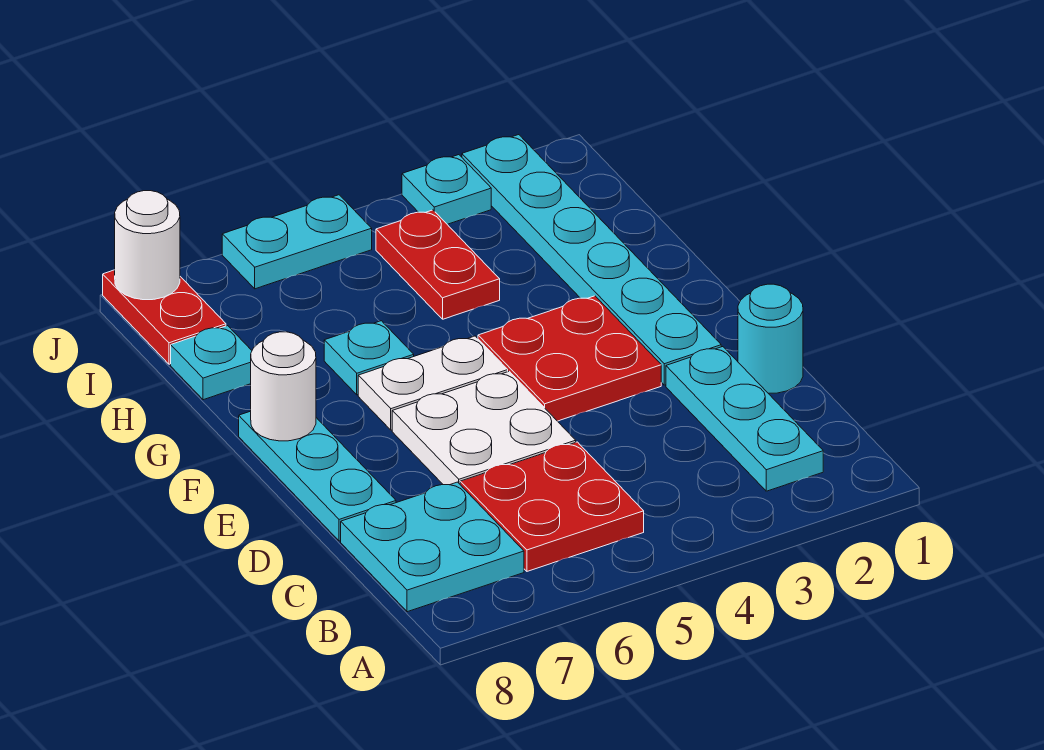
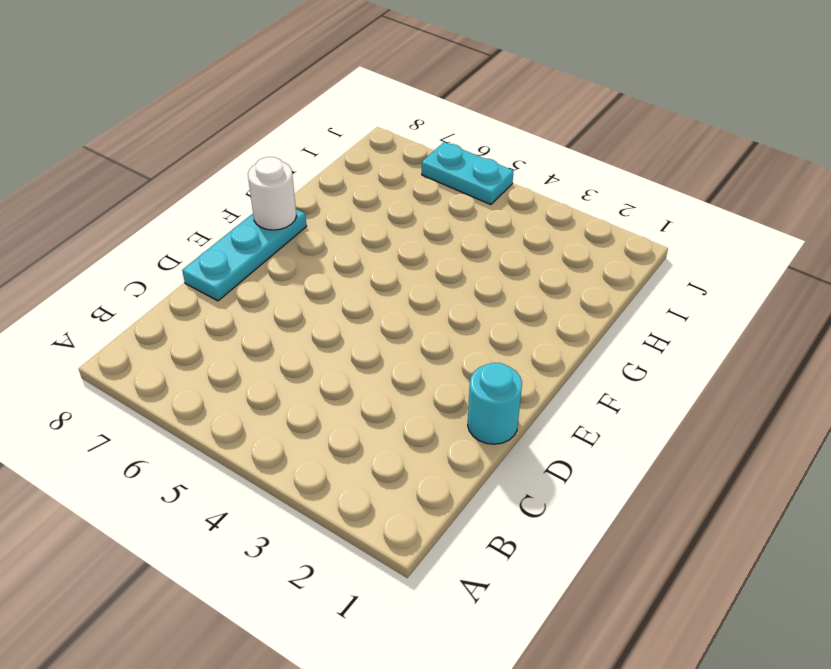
none -> cyan 1x3 plate [666,347,823,491]
none -> red 2x2 plate [460,442,644,571]
none -> cyan 2x2 plate [341,482,524,612]

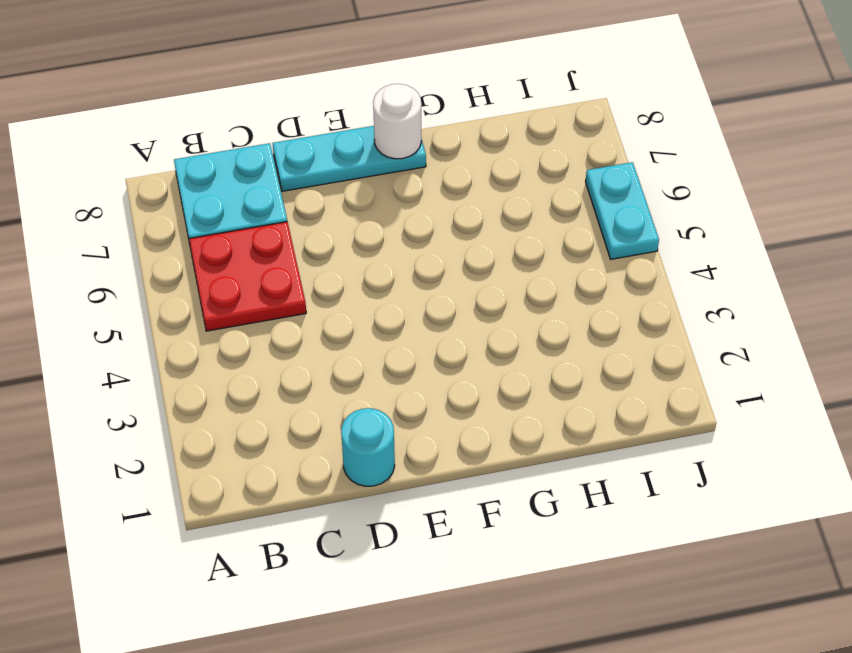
none -> cyan 1x3 plate [666,347,823,491]
none -> white 2x2 plate [392,371,576,485]
none -> cyan 1x6 plate [462,135,721,385]

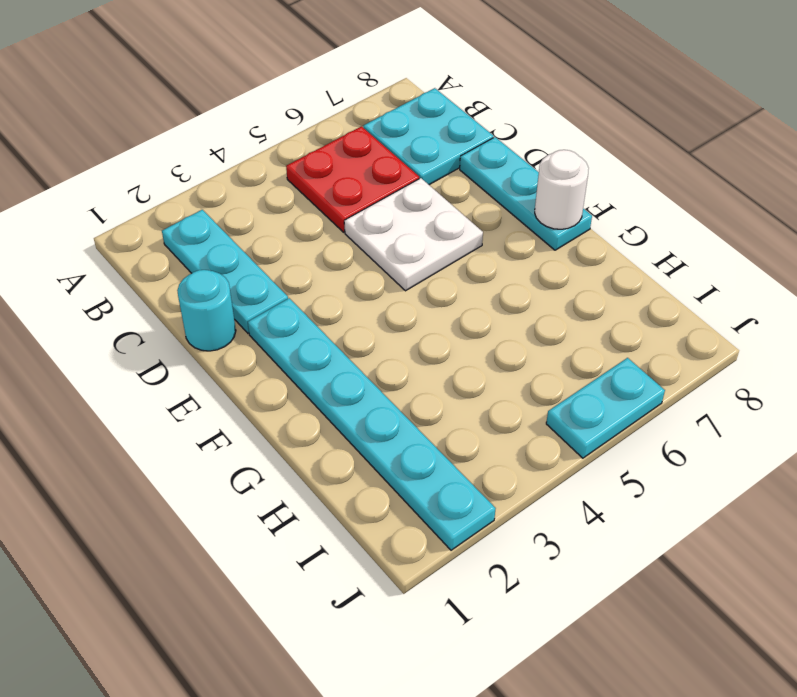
none -> red 2x2 plate [478,296,661,421]
none -> white 1x2 plate [358,336,508,430]
none -> cyan 1x1 plate [324,321,414,395]

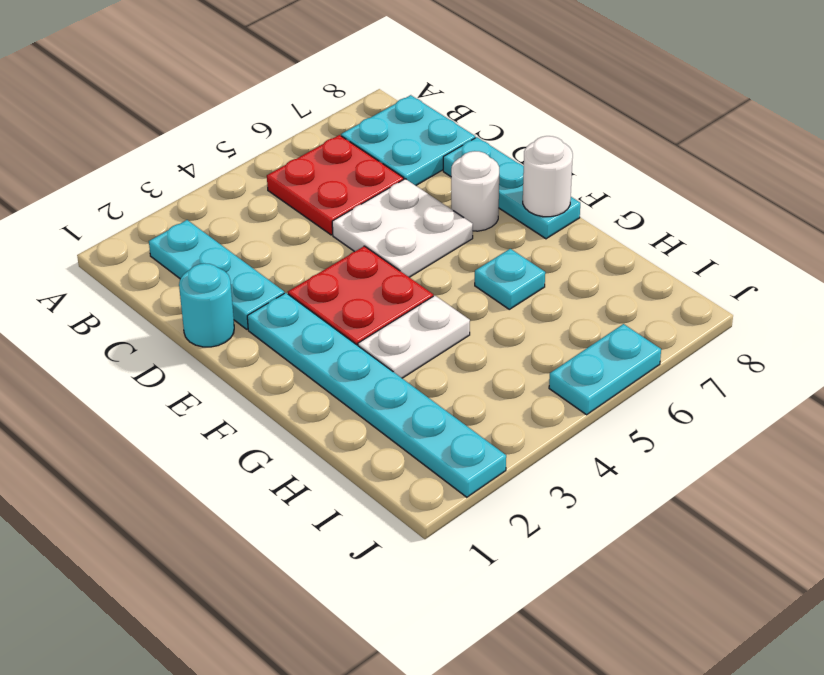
white 1x1 round brick [451,151,499,231] -> white 1x1 round brick moved to [115,191,180,300]
white 1x2 plate [358,296,470,378] -> white 1x2 plate moved to [358,336,508,430]
none -> red 1x2 plate [376,210,500,319]
none -> cyan 1x1 plate [171,326,252,400]
none -> red 1x2 plate [103,270,226,364]

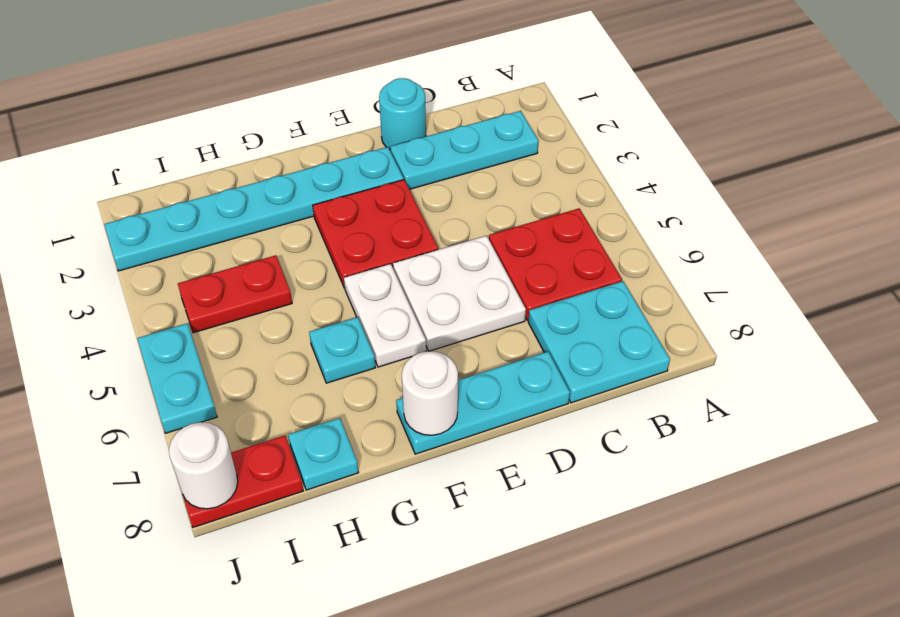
none -> cyan 1x1 plate [402,155,491,224]

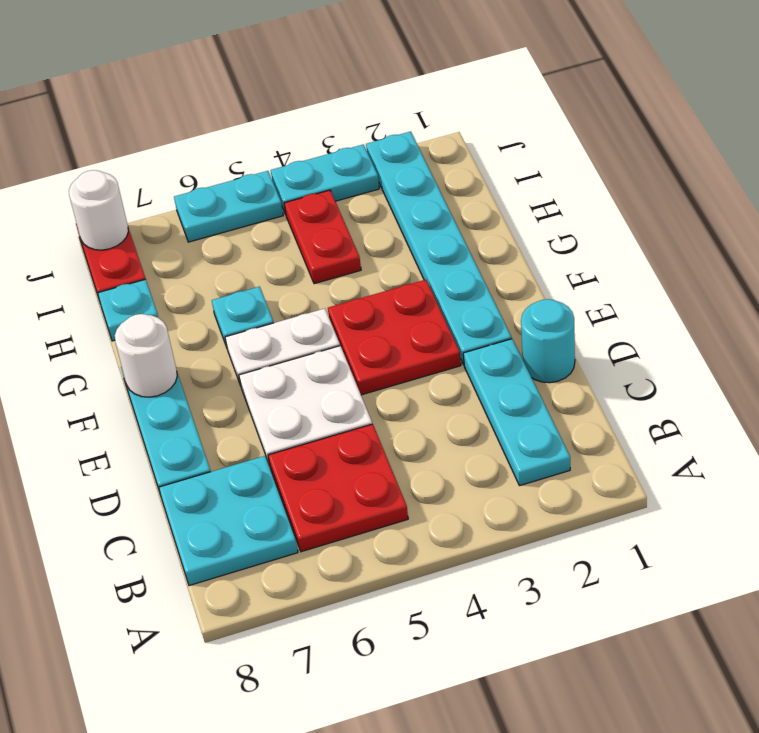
cyan 1x2 plate [271,145,379,215] -> cyan 1x1 plate [402,155,491,224]

